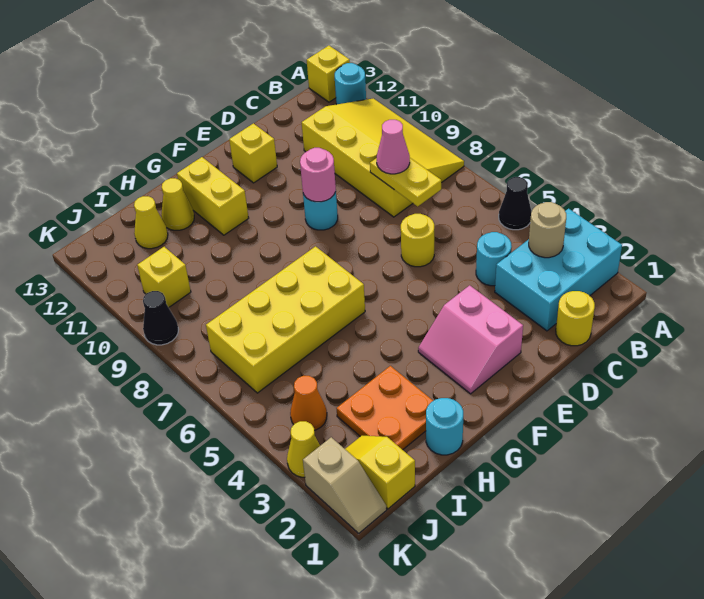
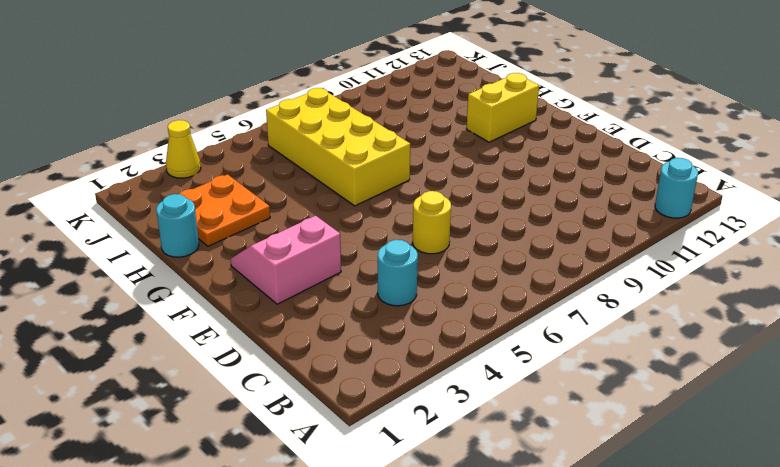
none -> cyan 2x3 brick [495,209,622,331]
none -> black 1x1 cone [499,177,531,230]
none -> yellow 3x4 slope [302,98,464,217]

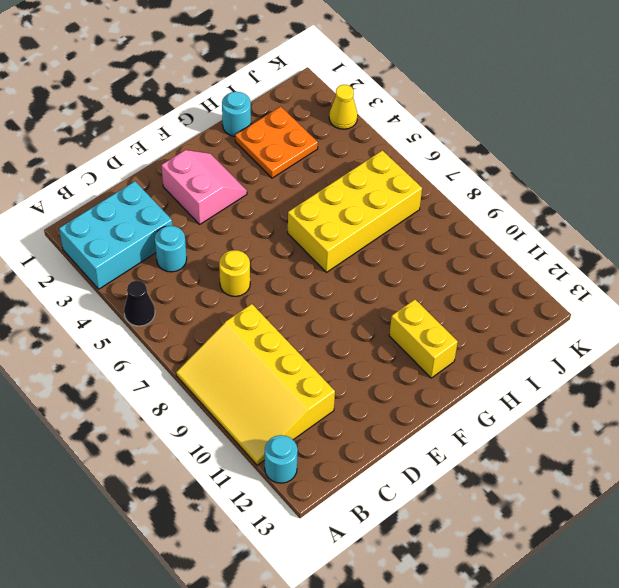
none -> yellow 1x1 brick [307,46,350,102]
none -> yellow 1x1 round brick [556,291,595,346]
none -> cyan 1x1 round brick [303,192,338,230]

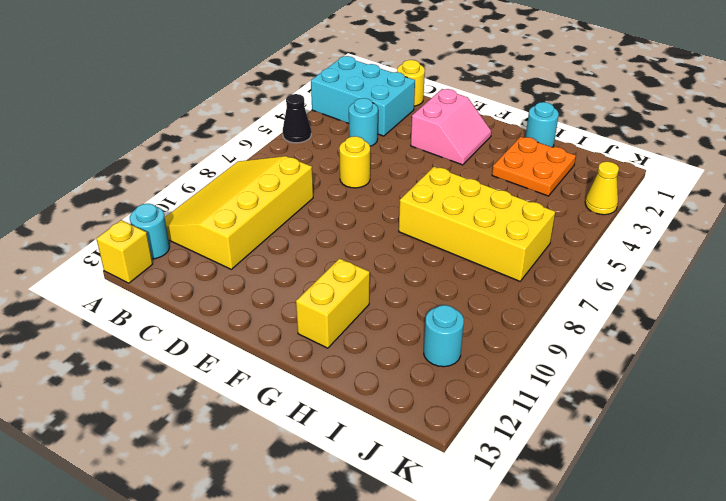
cyan 1x1 round brick [424,305,464,367] -> cyan 1x1 round brick moved to [303,192,338,230]
none -> yellow 1x1 brick [229,123,277,183]
none -> yellow 1x1 cone [161,178,194,230]
none -> yellow 1x1 cone [134,196,168,249]

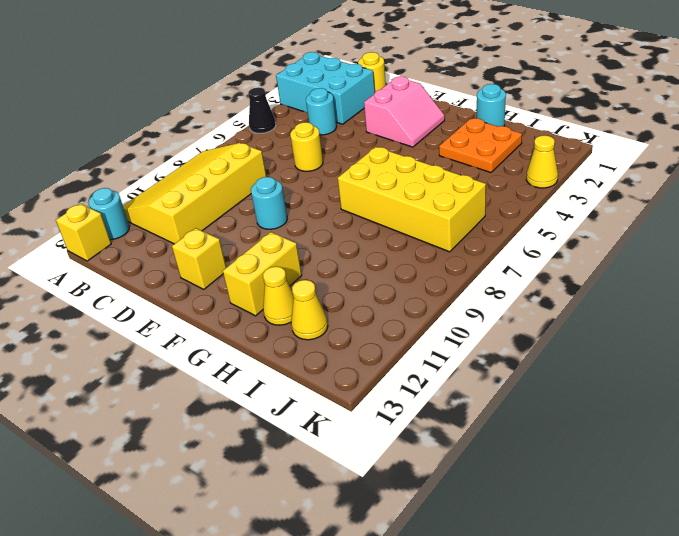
none -> yellow 1x2 slope [345,436,415,509]
none -> orange 1x1 cone [290,376,327,430]
none -> yellow 1x1 brick [137,247,191,308]

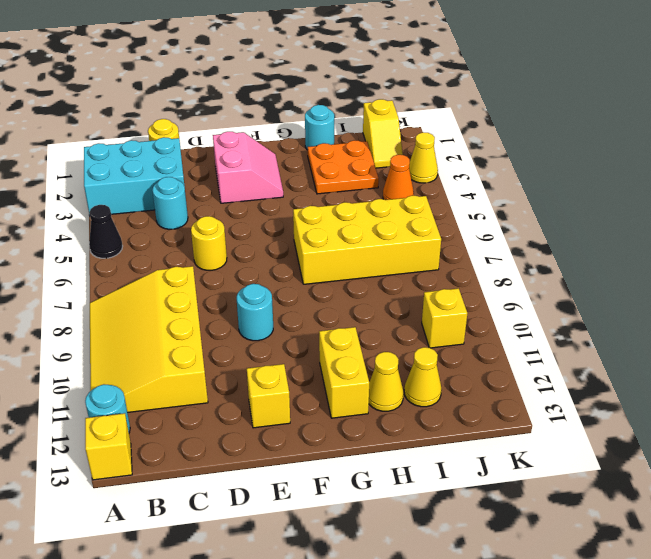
none -> tan 1x2 slope [303,437,387,533]
none -> black 1x1 cone [143,291,178,345]
none -> tan 1x1 round brick [529,202,566,258]

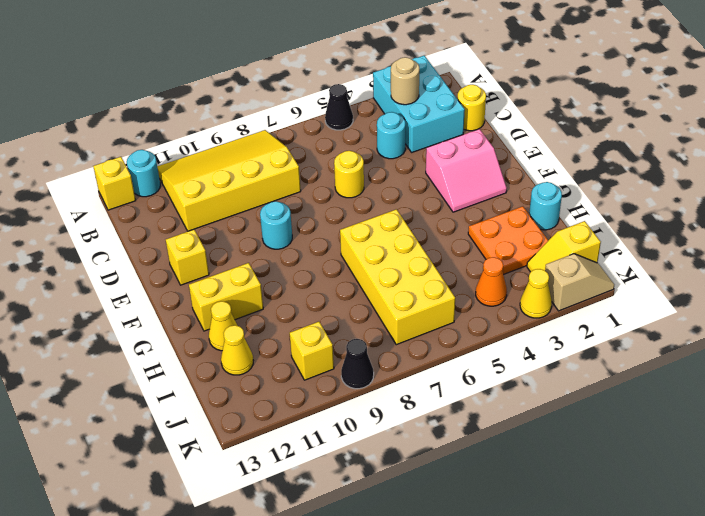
none -> yellow 1x2 plate [370,158,441,206]
none -> pink 1x1 round brick [300,148,336,202]
none -> pink 1x1 cone [377,120,410,174]

